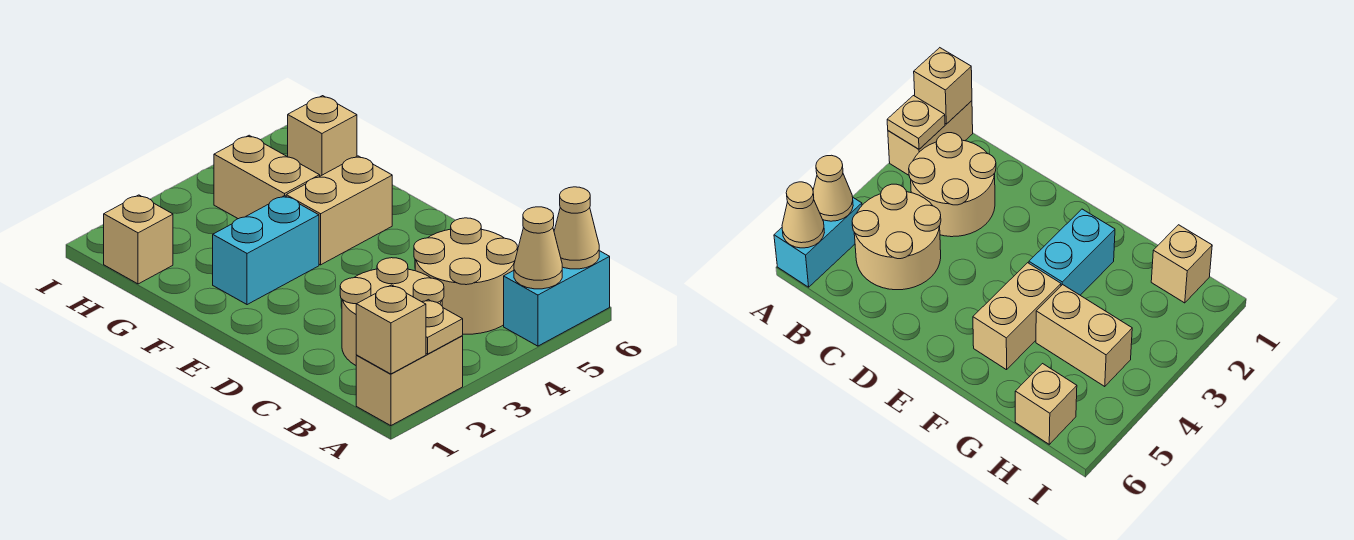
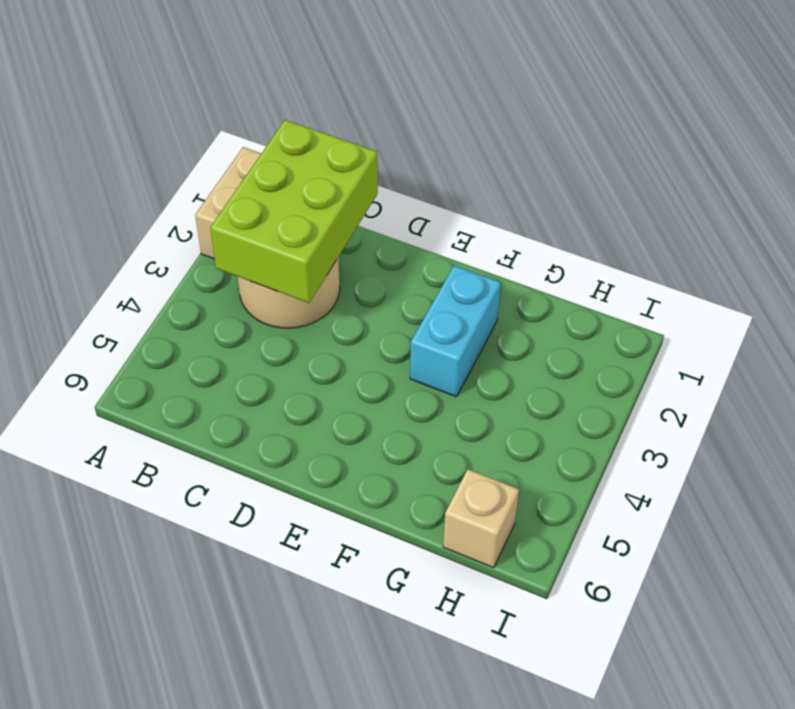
lime 2x3 brick [210,120,378,303] -> none
none -> cyan 1x2 brick [504,251,610,346]
none -> tan 2x2 round brick [414,218,518,334]
none -> tan 1x2 brick [286,156,392,265]

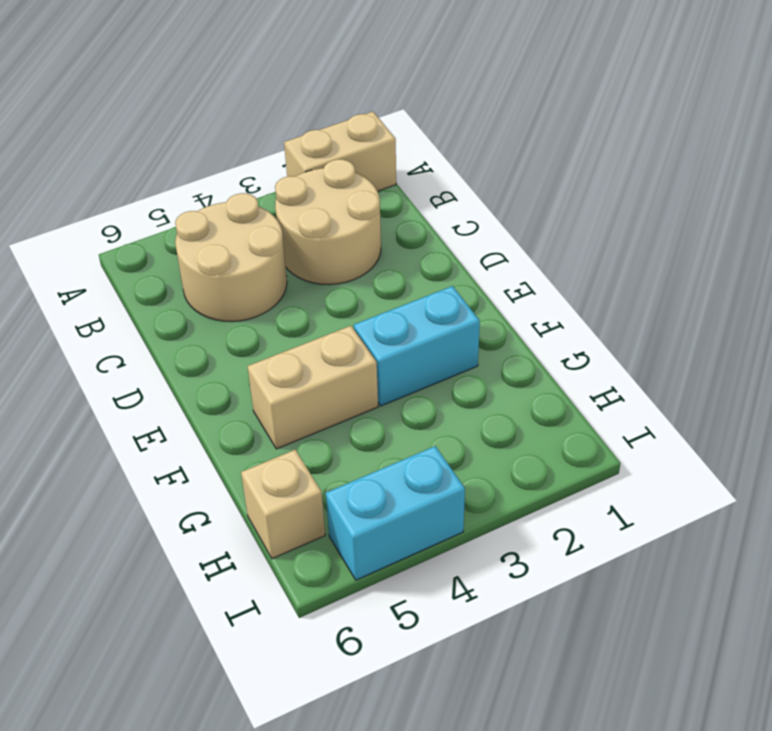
cyan 1x2 brick [326,446,465,580] -> cyan 1x2 brick moved to [504,251,610,346]
none -> tan 1x2 brick [214,135,320,219]
none -> tan 1x1 brick [104,195,173,284]
none -> tan 1x1 brick [356,285,426,374]

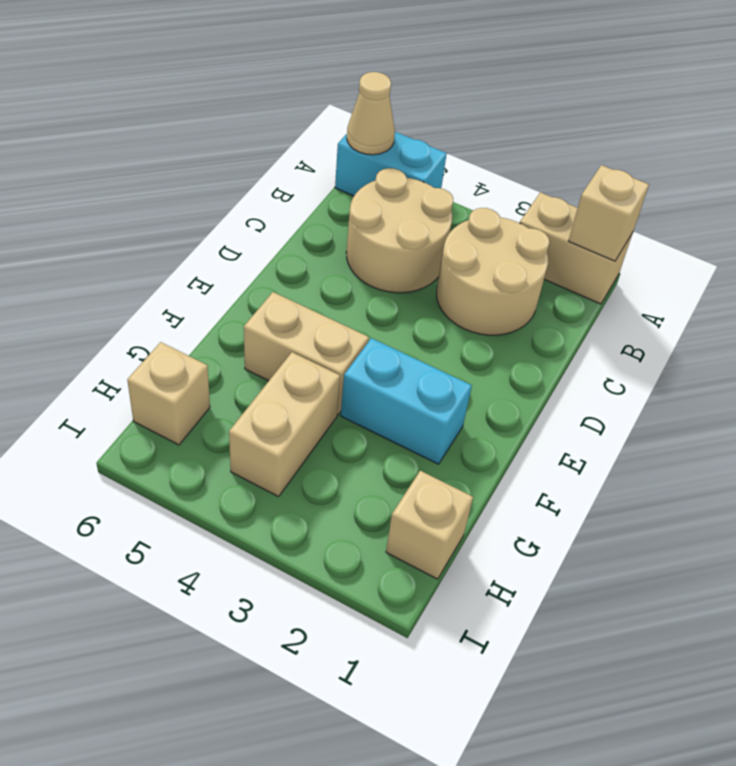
none -> tan 1x1 plate [423,300,463,354]
none -> tan 1x1 cone [514,207,562,289]

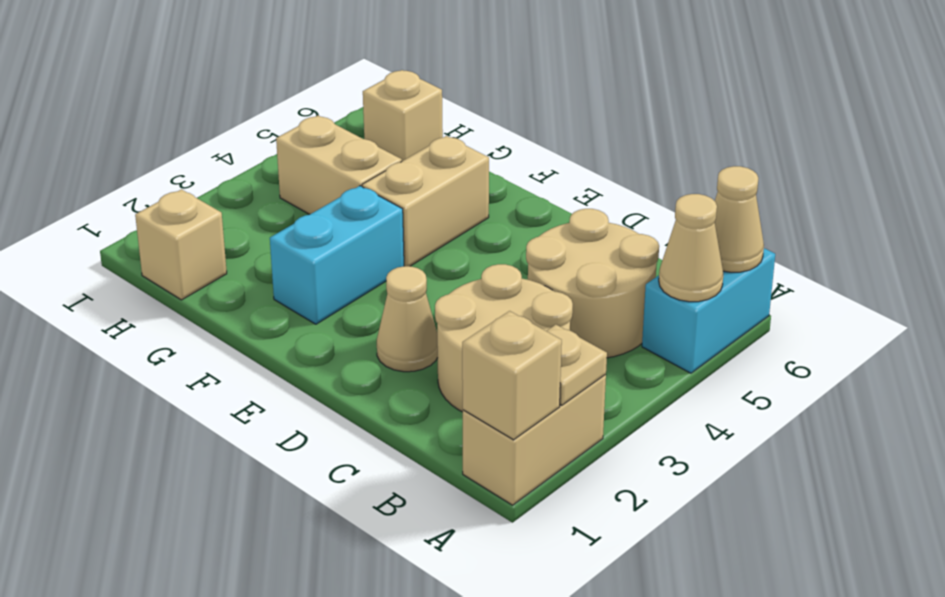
tan 1x1 cone [377,266,438,372] -> none

